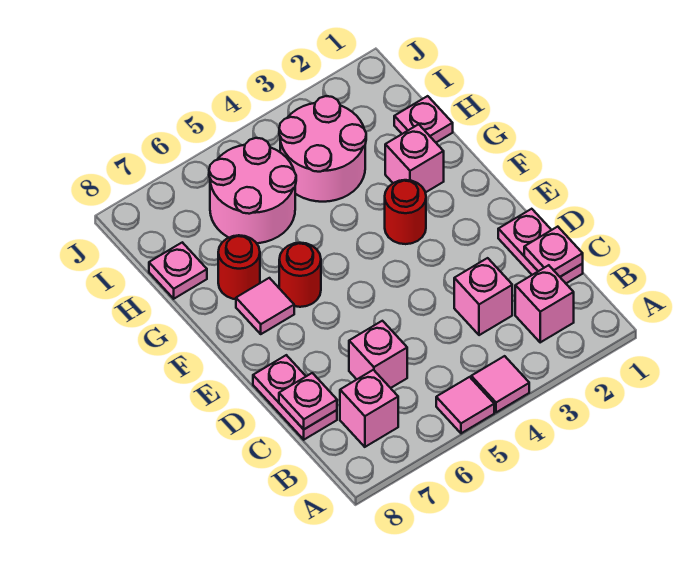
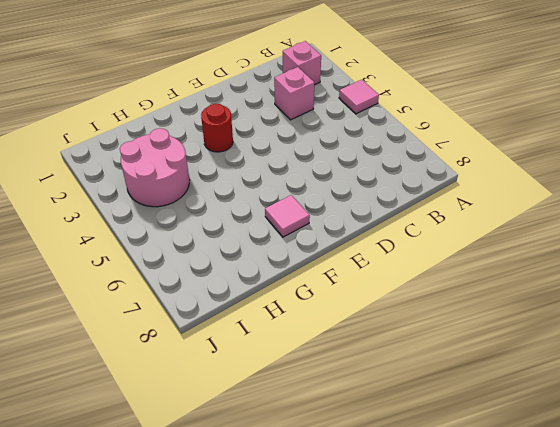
none -> pink 1x1 tile [436,377,494,433]
none -> pink 1x1 brick [340,370,398,447]
none -> pink 1x2 plate [498,209,583,283]

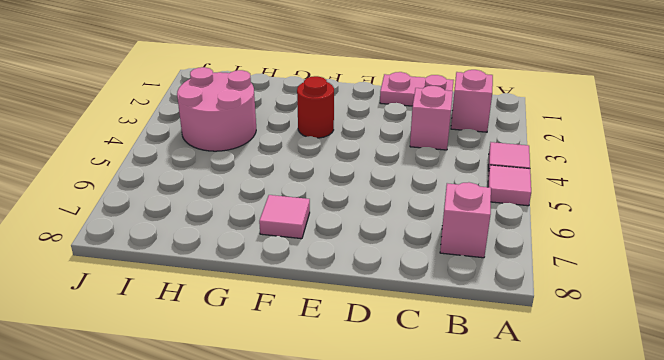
none -> pink 1x1 brick [349,321,407,388]
none -> pink 1x2 plate [253,355,337,440]
none -> red 1x1 round brick [279,243,321,307]

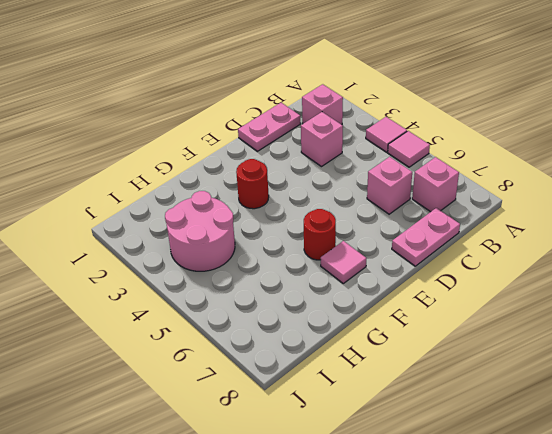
none -> pink 1x1 brick [385,124,444,193]
none -> red 1x1 round brick [218,235,260,299]
none -> pink 1x1 plate [394,96,453,142]

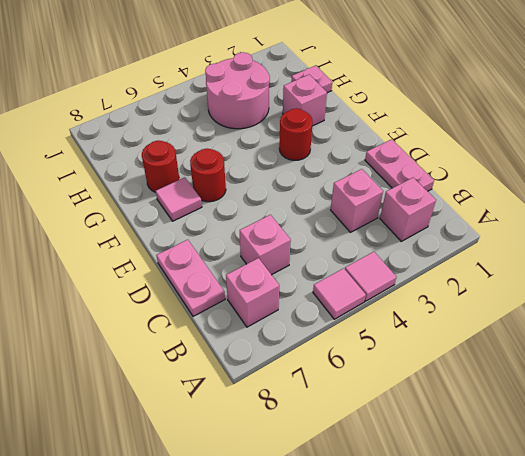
none -> pink 2x2 round brick [209,138,296,243]
none -> pink 1x1 plate [149,242,207,299]
none -> pink 1x1 plate [524,227,583,277]

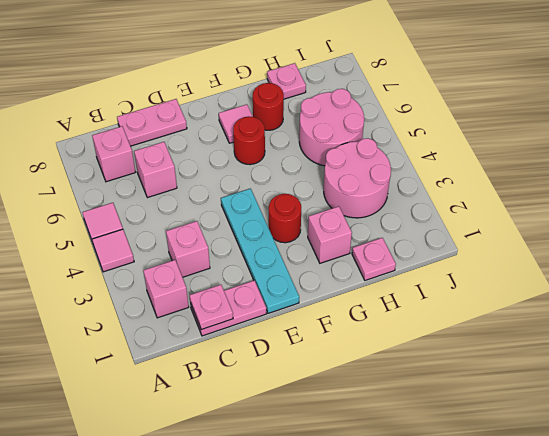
cyan 1x4 plate [221,189,299,313] -> none
none -> pink 1x1 plate [279,373,337,429]

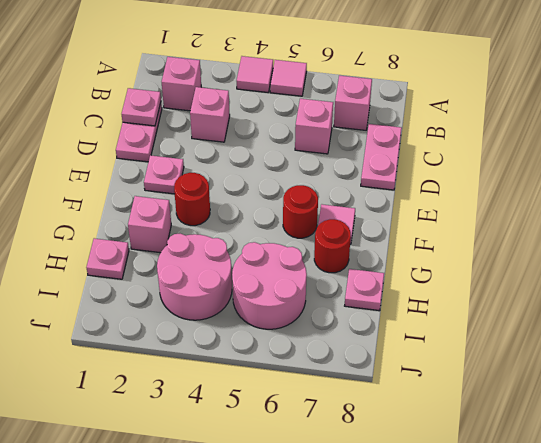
pink 1x1 plate [144,155,184,194] -> pink 1x1 plate moved to [279,373,337,429]

